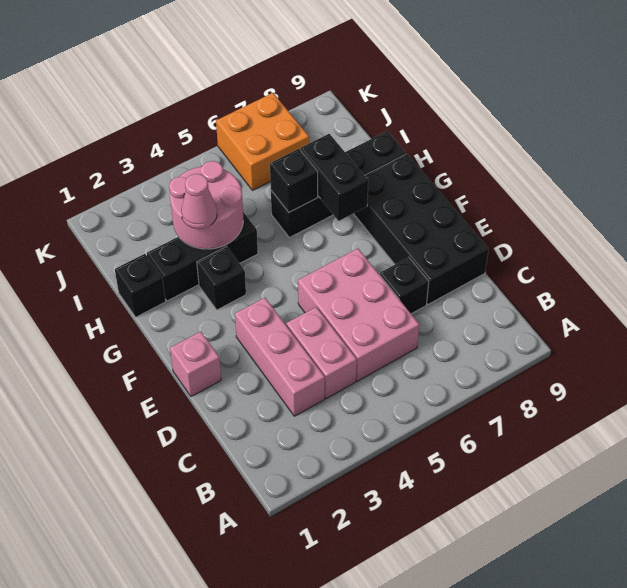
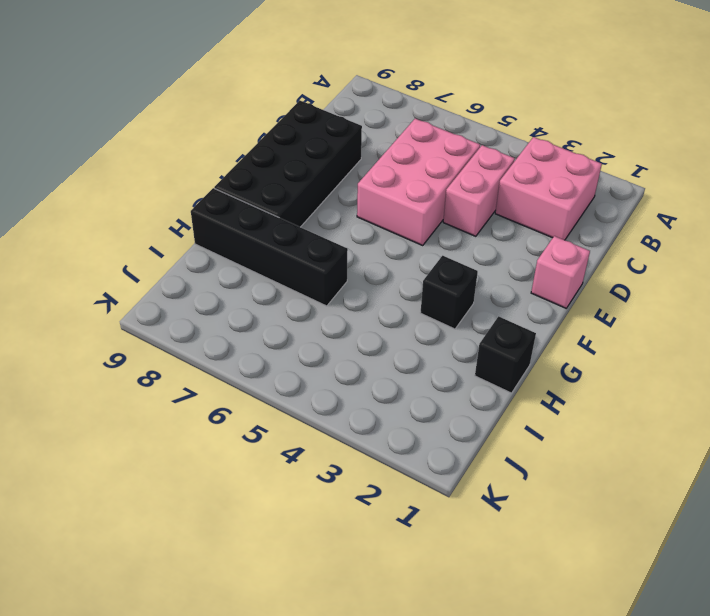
pink 2x2 brick [495,137,602,240] -> pink 1x3 brick [235,298,325,416]
none -> black 1x1 brick [380,257,429,314]
none -> black 1x3 brick [147,212,258,301]
none -> orange 2x2 brick [216,93,309,190]

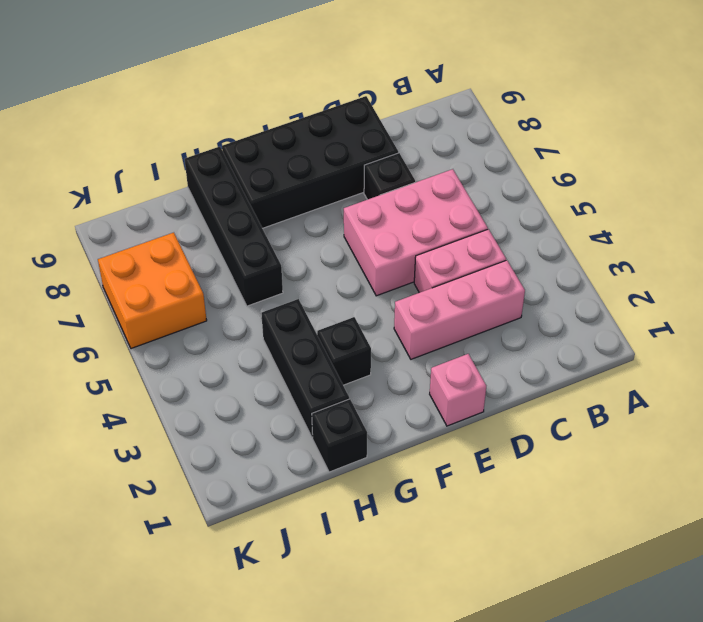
none -> black 1x2 brick [301,134,368,221]
none -> pink 2x2 round brick [169,161,243,249]
none -> black 1x1 brick [270,149,318,212]

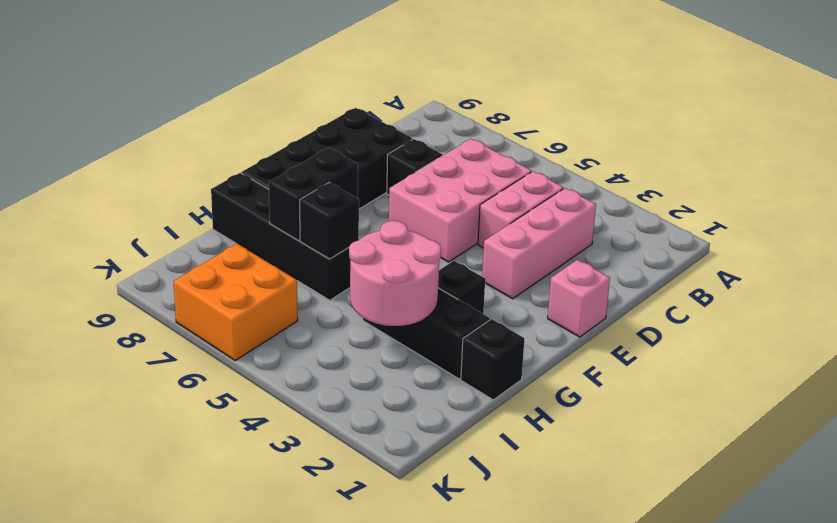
none -> pink 1x1 cone [181,174,217,229]

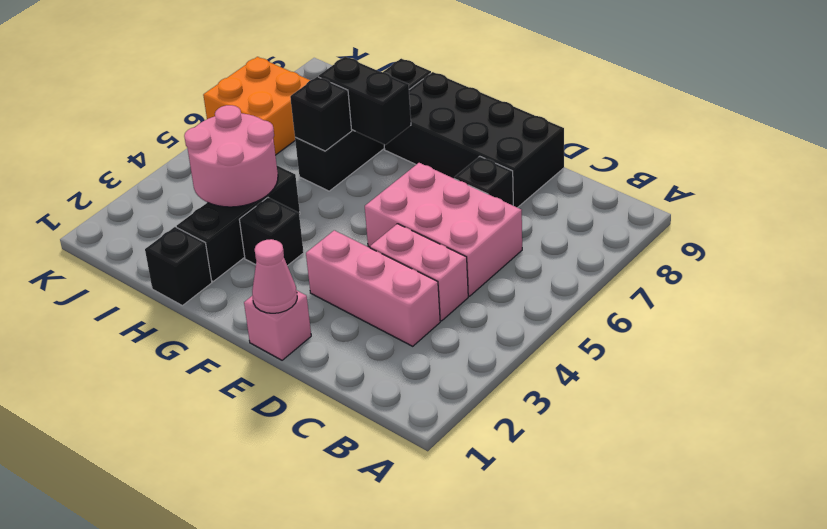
pink 1x1 cone [252,239,297,313] -> pink 1x1 cone moved to [181,174,217,229]

